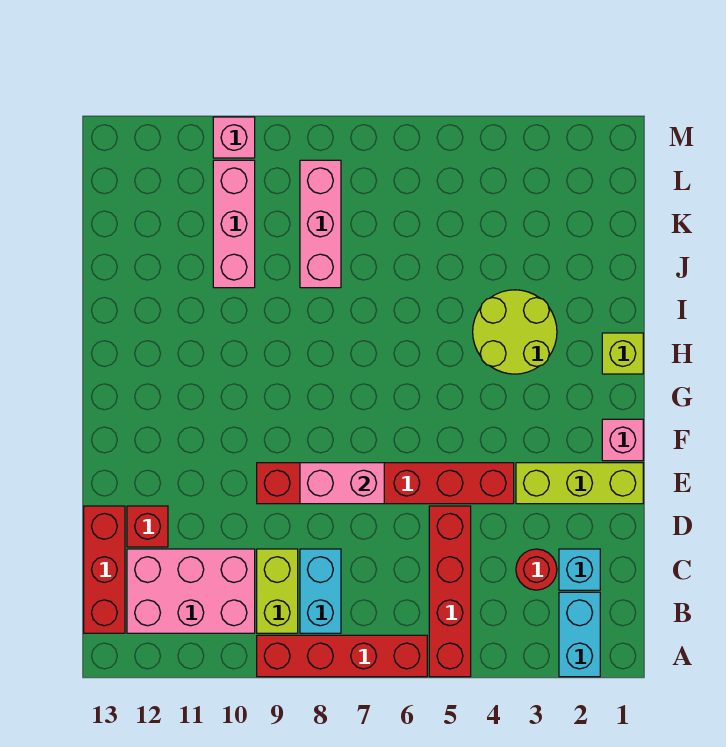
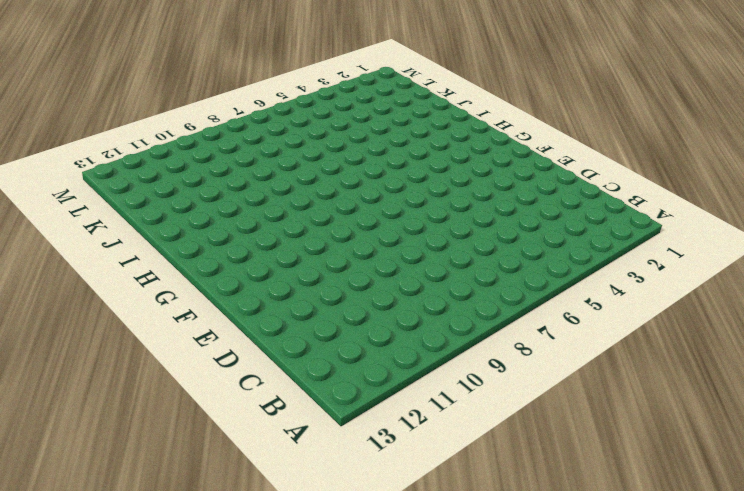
none -> cyan 1x2 brick [559,592,600,677]
none -> red 1x4 brick [429,506,471,677]
none -> red 1x4 brick [257,635,427,677]

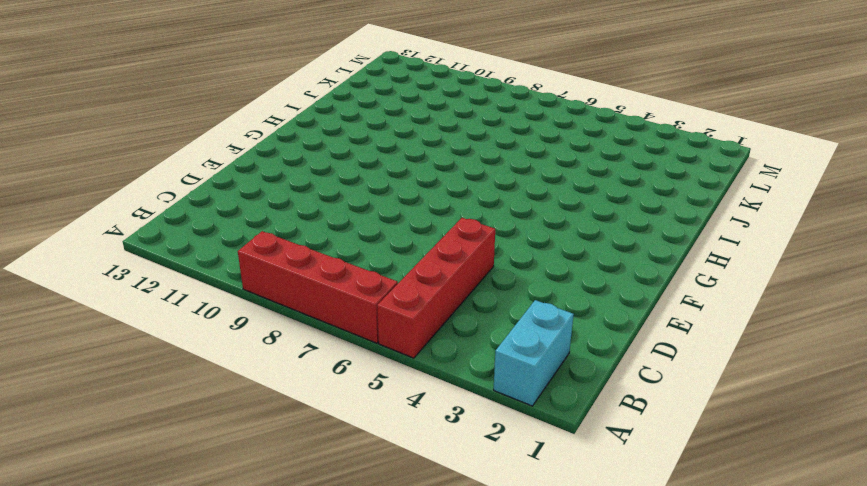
none -> cyan 1x2 brick [300,549,341,633]
none -> lime 1x2 brick [257,549,298,633]
none -> pink 2x3 brick [127,549,255,633]

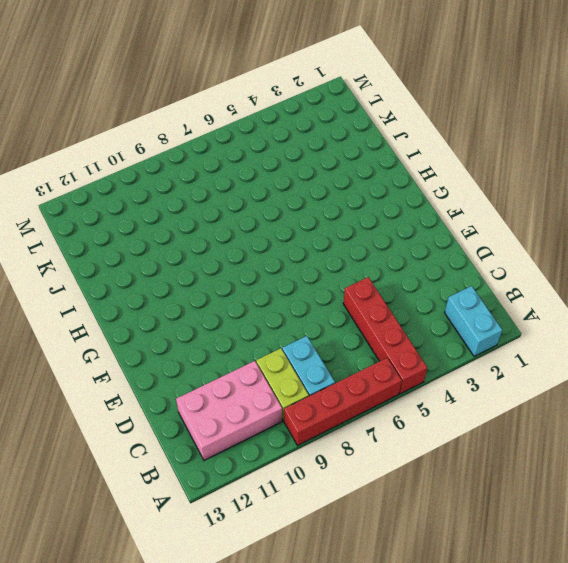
none -> red 1x3 brick [84,506,125,633]
none -> cyan 1x1 brick [559,549,600,590]
none -> red 1x1 round brick [516,549,557,590]

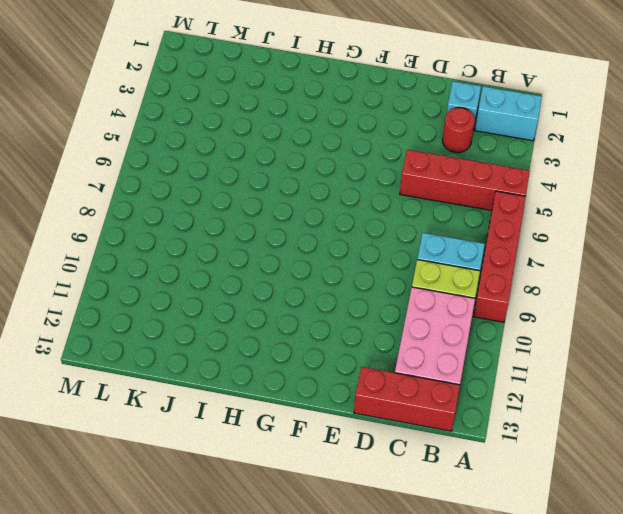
none -> red 1x1 brick [127,506,168,547]
none -> lime 1x3 brick [516,463,643,504]
none -> red 1x6 brick [257,463,514,504]

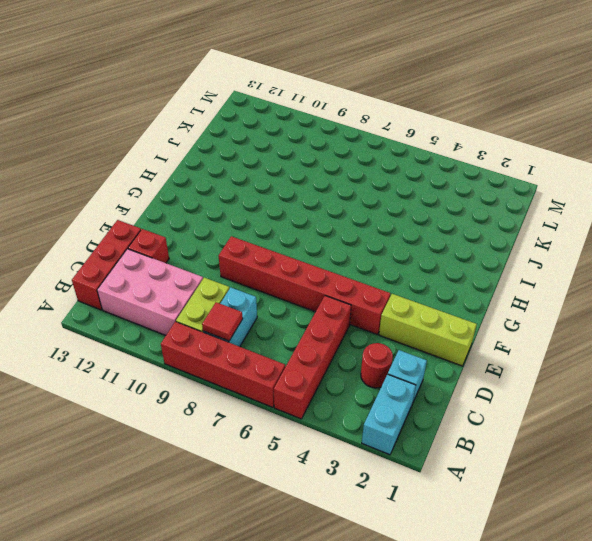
red 1x1 tile [202,302,243,341] -> none
none -> pink 1x1 brick [602,419,643,461]
none -> lime 1x1 brick [602,333,643,374]
none -> lime 2x2 round brick [473,290,557,374]

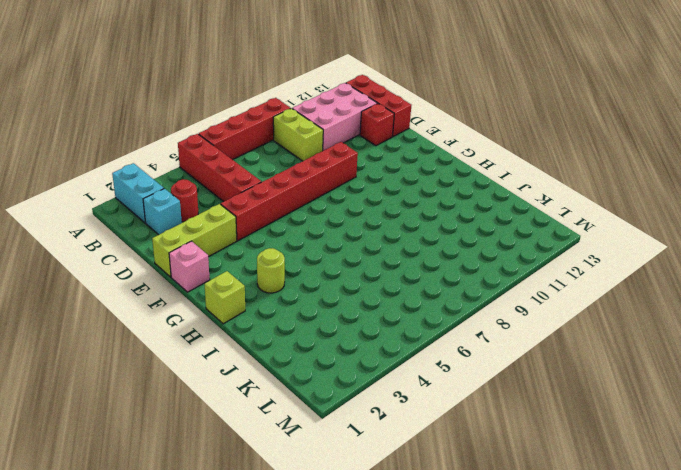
lime 1x1 round brick [257,248,285,293] -> lime 2x2 round brick [473,290,557,374]
none -> cyan 1x2 brick [300,549,341,633]
none -> pink 1x3 brick [300,160,341,288]
none -> pink 1x3 brick [213,160,255,288]

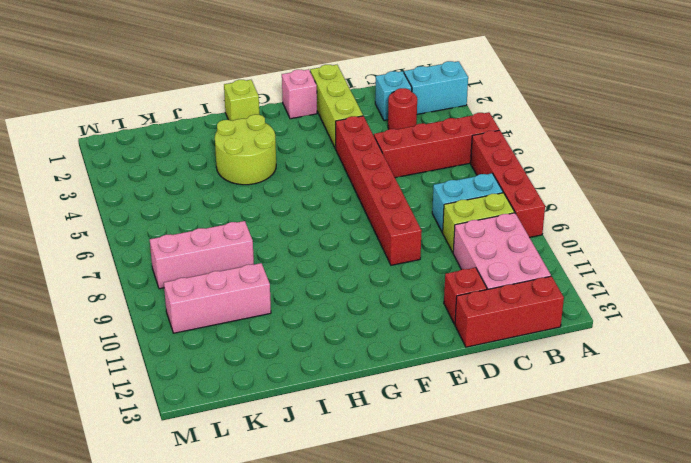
none -> pink 1x1 brick [213,117,255,158]
none -> pink 1x2 brick [300,463,384,504]

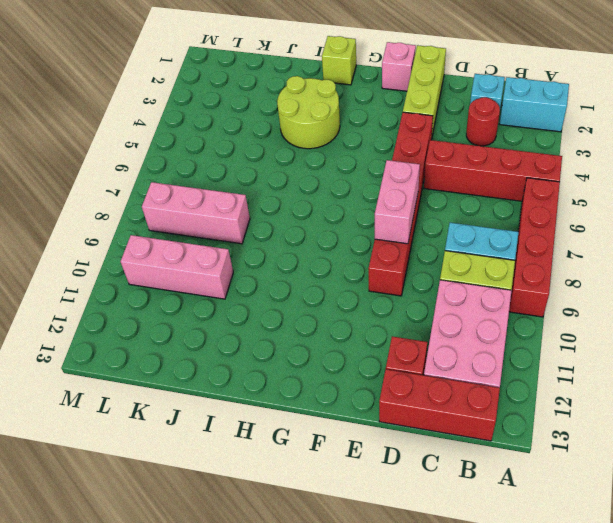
none -> pink 1x1 brick [213,117,255,158]

